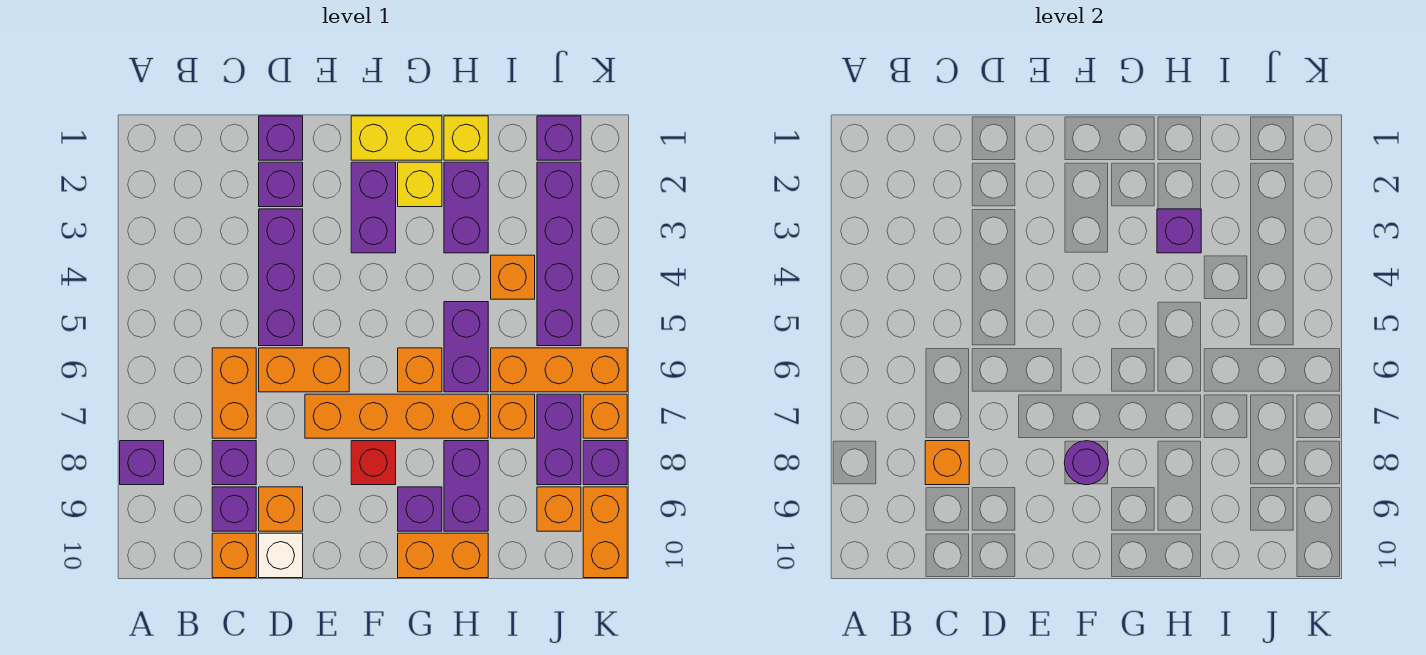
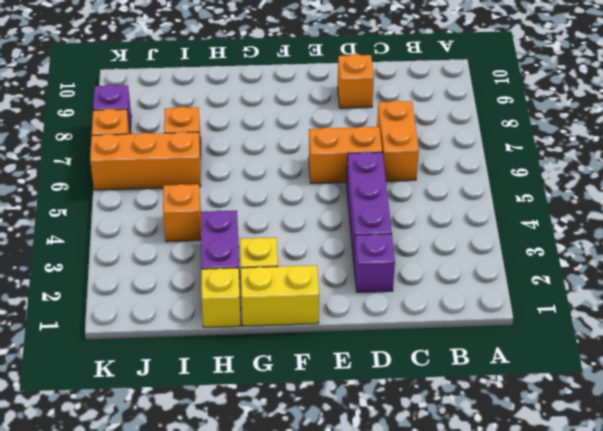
none -> purple 1x1 brick [120,441,164,485]
none -> purple 1x1 brick [212,441,256,485]
none -> purple 1x1 brick [212,487,256,531]
none -> orange 1x1 brick [212,533,256,578]

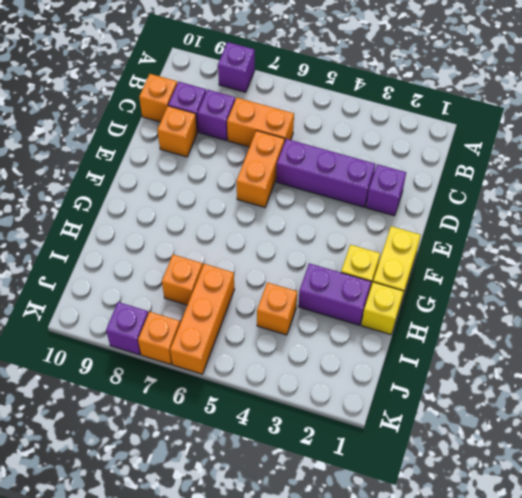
none -> purple 1x1 brick [259,116,303,160]
none -> white 1x1 brick [259,533,303,578]
none -> orange 1x4 brick [305,394,488,438]
none -> purple 1x2 brick [351,162,396,253]

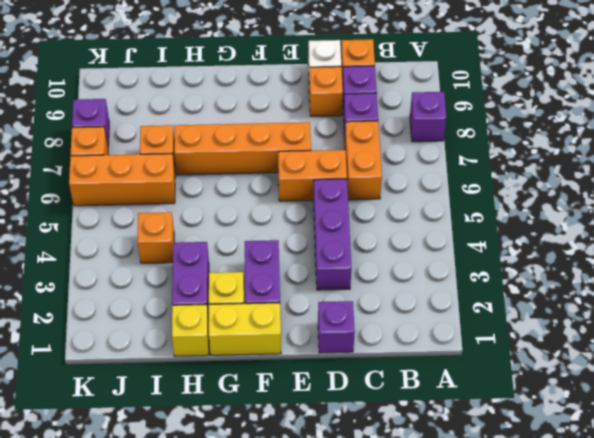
none -> purple 1x1 brick [259,162,303,207]
none -> red 1x1 brick [351,441,396,485]
none -> orange 1x1 brick [398,348,442,392]
none -> purple 1x1 brick [398,487,442,531]

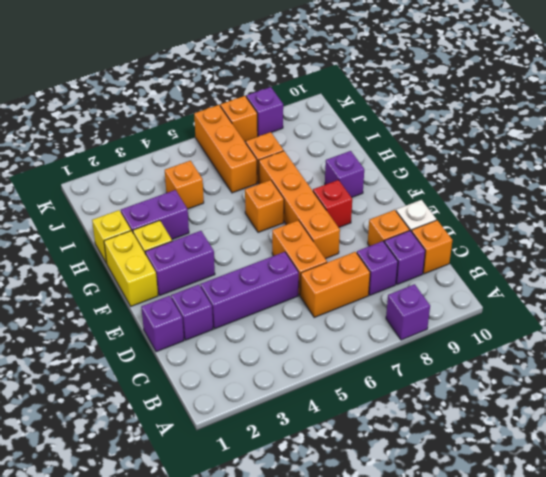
none -> orange 1x2 brick [398,533,488,578]
none -> purple 1x2 brick [444,302,488,392]
none -> purple 1x2 brick [444,441,488,531]
none -> purple 1x1 brick [537,116,581,160]

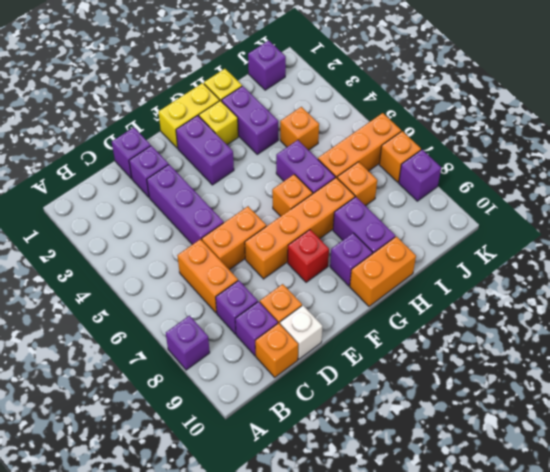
none -> purple 1x4 brick [537,162,581,346]
none -> purple 1x2 brick [537,394,581,485]
none -> orange 1x1 brick [537,487,581,531]
none -> orange 1x2 brick [583,487,627,578]

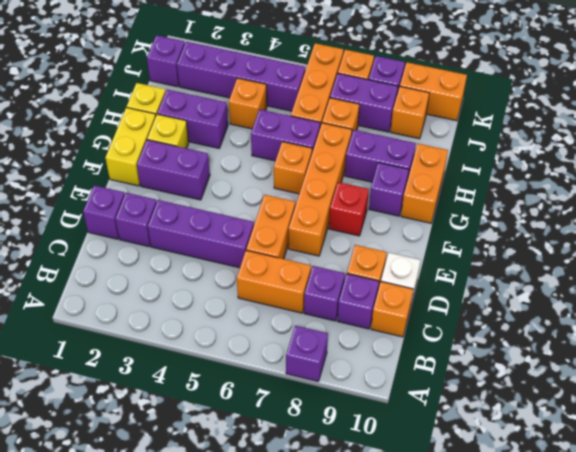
none -> orange 1x1 brick [925,441,969,485]
none -> purple 1x1 round brick [1064,441,1109,485]
none -> purple 1x1 brick [1157,209,1201,253]

